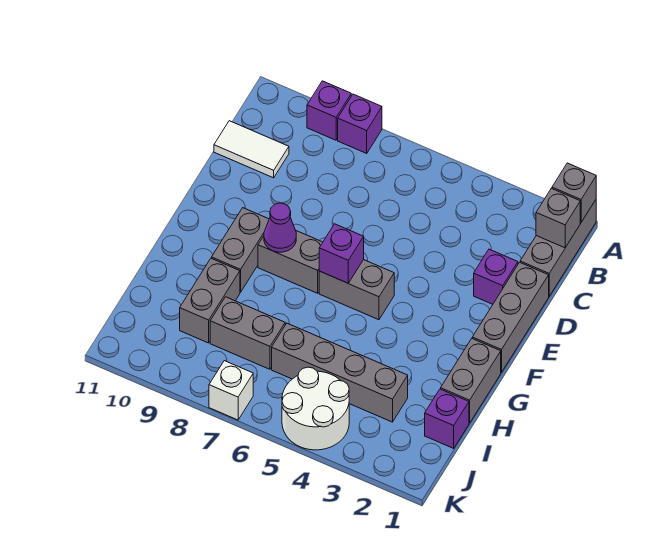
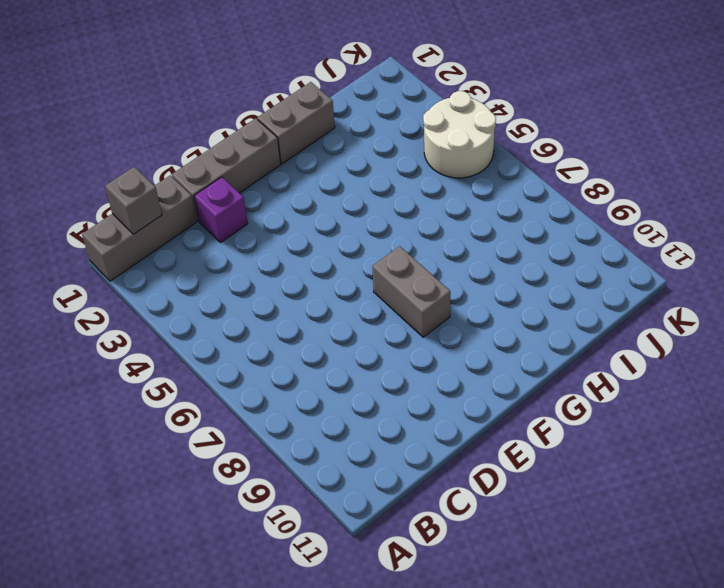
none -> purple 1x1 brick [338,94,382,153]
none -> purple 1x1 brick [307,81,351,140]
none -> white 1x2 tile [214,121,289,178]

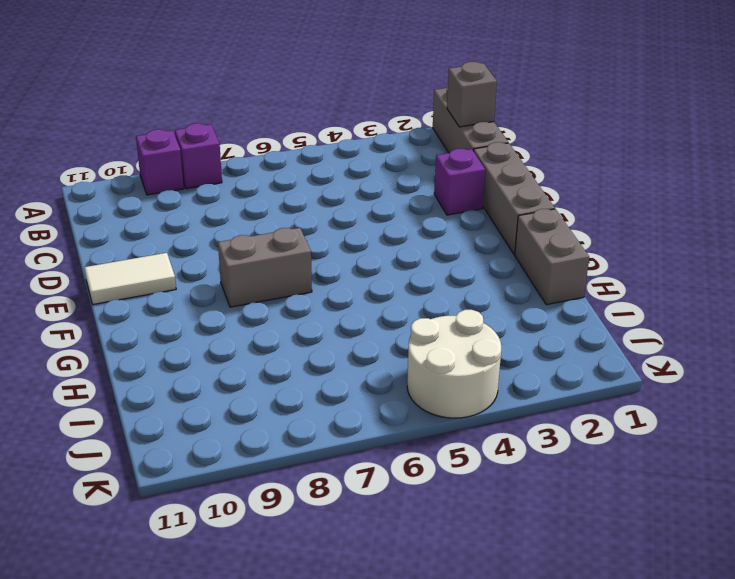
white 1x2 tile [84,253,176,304] -> white 1x2 tile moved to [214,121,289,178]
none -> grey 1x2 brick [319,260,394,320]
none -> grey 1x2 brick [211,208,269,292]
none -> grey 1x2 brick [180,259,240,343]

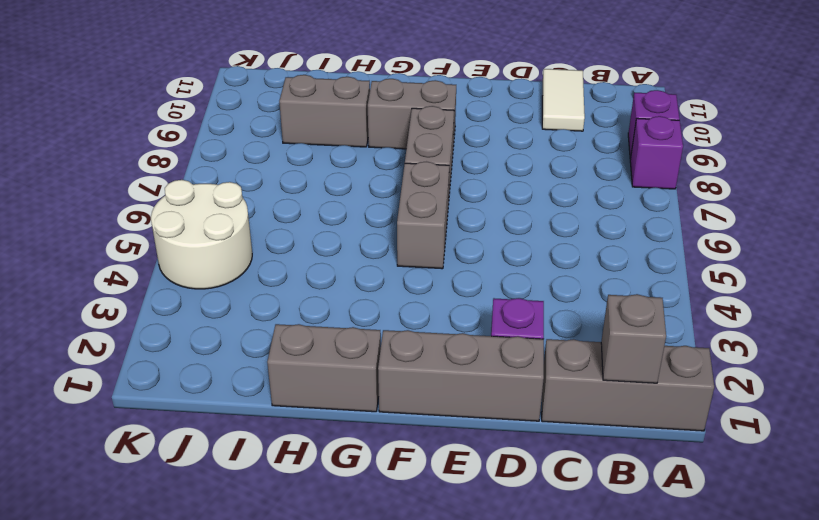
none -> purple 1x1 brick [425,389,469,448]
none -> grey 1x4 brick [272,323,408,422]
none -> grey 1x2 brick [210,297,285,369]

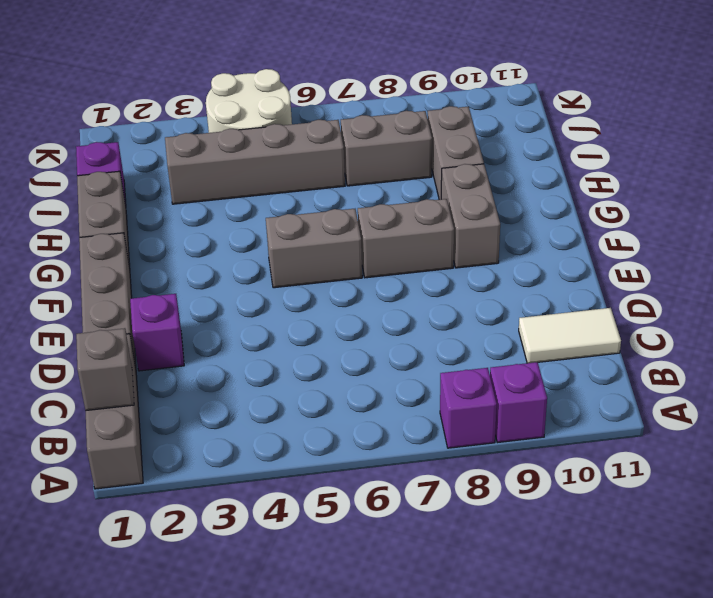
none -> white 1x1 brick [209,361,253,420]
none -> grey 1x1 brick [552,163,596,222]
none -> purple 1x1 brick [319,224,364,283]

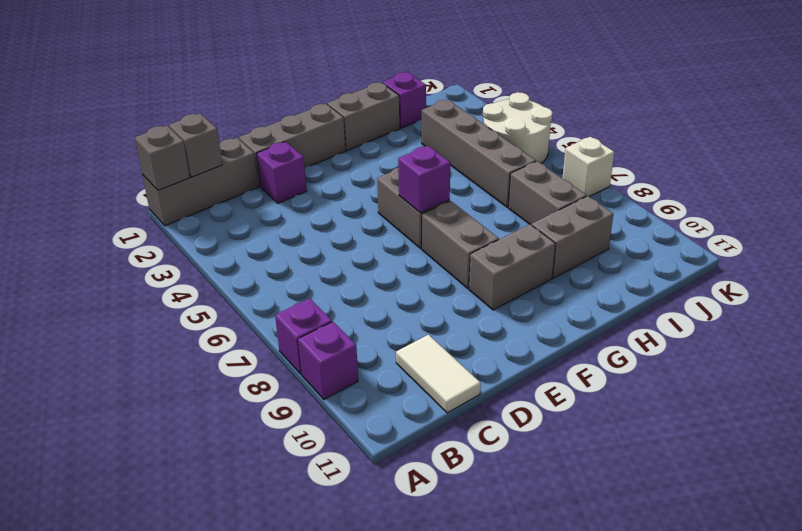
none -> purple 1x1 cone [264,203,296,252]

